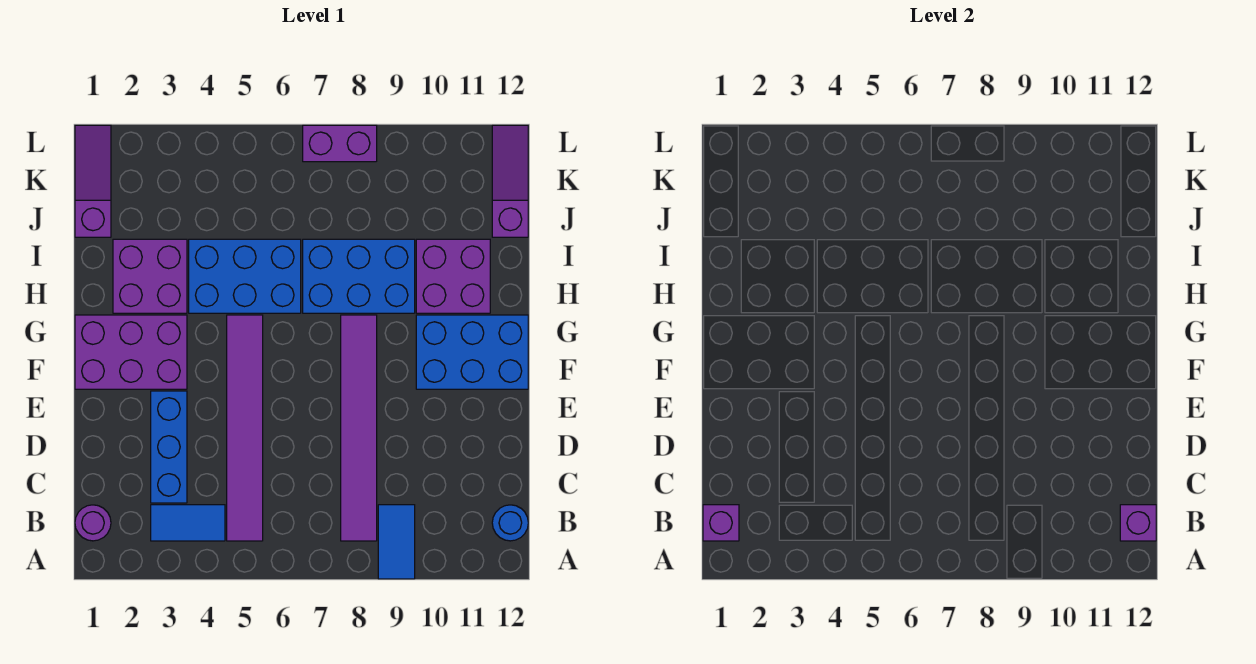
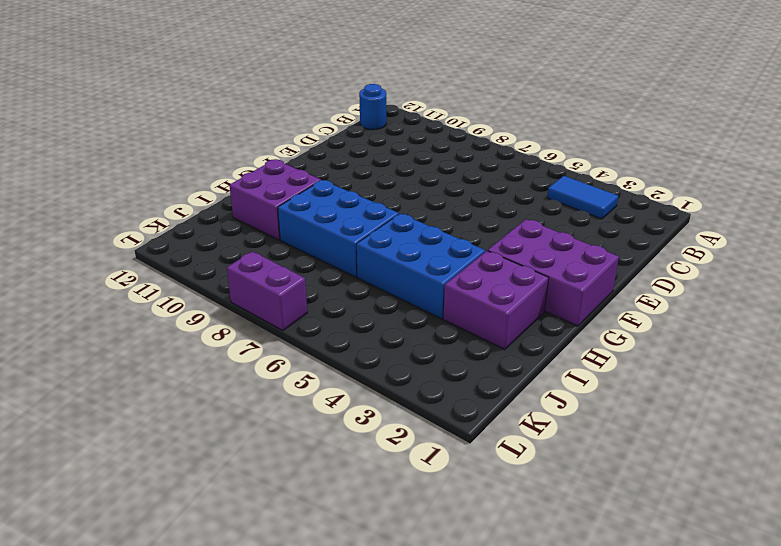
none -> blue 1x2 tile [378,505,415,579]
none -> purple 1x1 round brick [75,505,111,541]
none -> purple 1x6 tile [227,315,263,541]

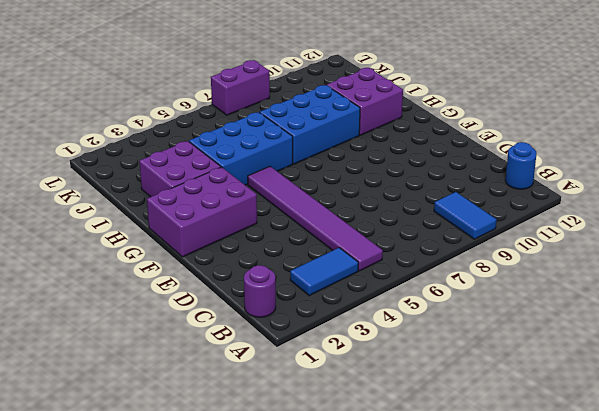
none -> purple 1x6 tile [341,315,377,541]
none -> blue 1x3 brick [151,391,187,503]
none -> blue 2x3 brick [416,315,528,389]

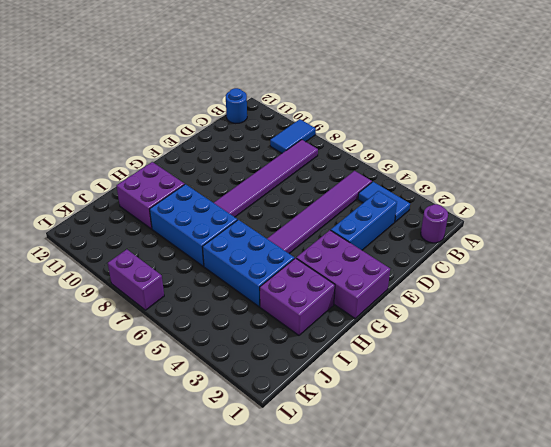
none -> blue 2x3 brick [416,315,528,389]
none -> purple 1x3 slope [75,125,111,237]
none -> purple 1x3 slope [492,125,528,237]

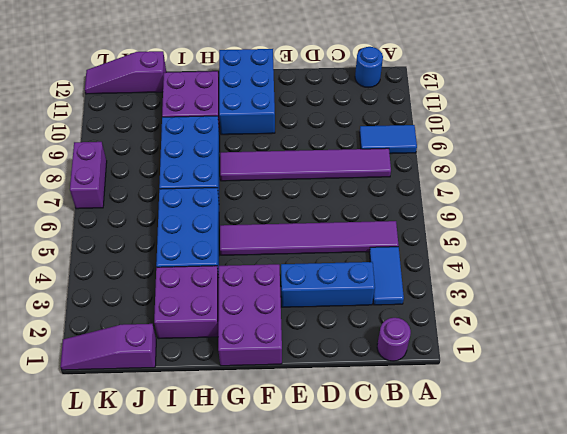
none -> purple 1x1 brick [703,505,739,541]
none -> purple 1x1 brick [1120,505,1156,541]

